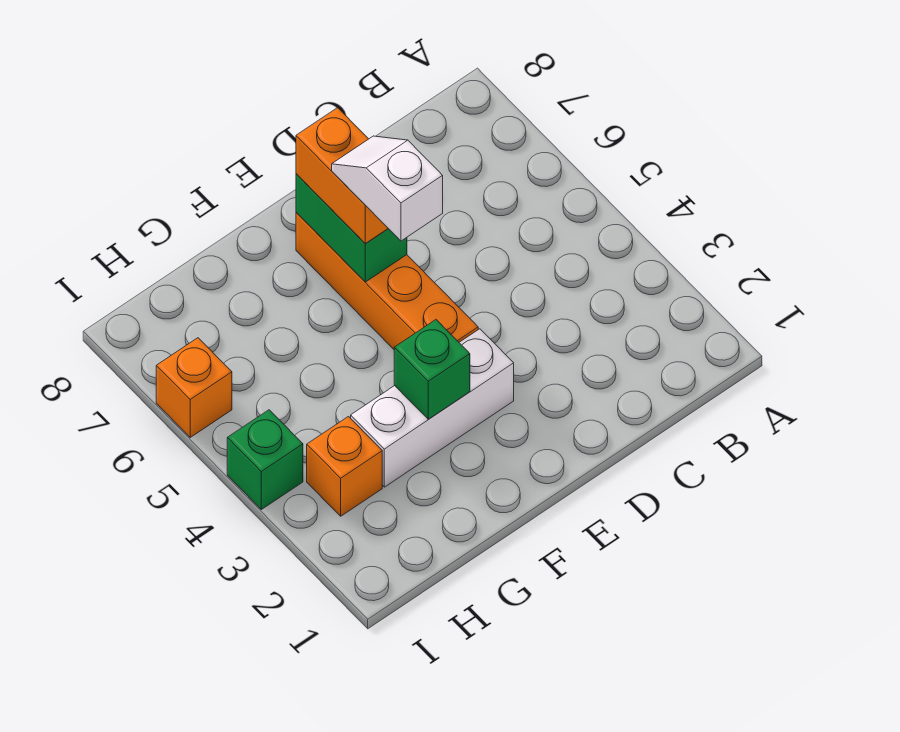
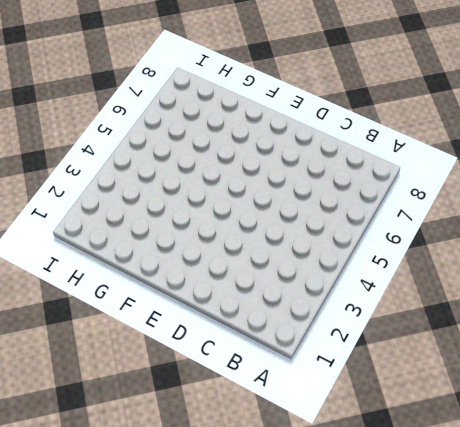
none -> white 1x3 brick [351,329,514,487]
none -> orange 1x4 brick [296,213,478,349]

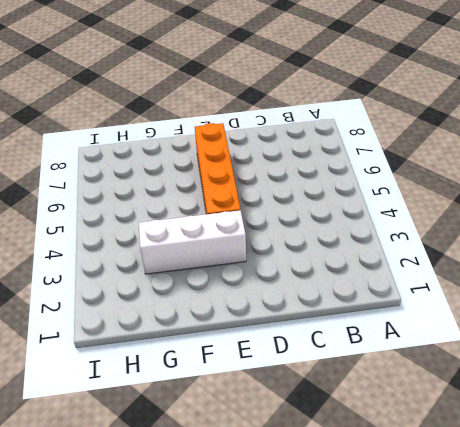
none -> orange 1x1 brick [307,417,382,516]
none -> green 1x1 brick [227,410,303,509]

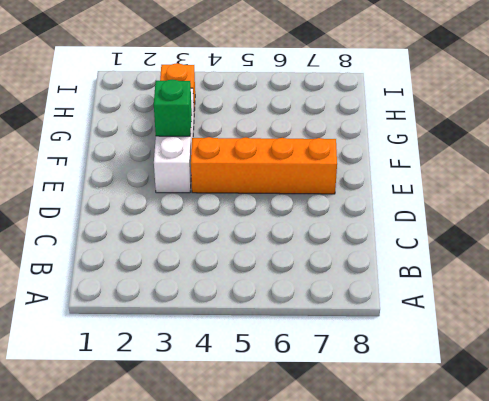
none -> green 1x1 brick [227,410,303,509]
none -> orange 1x1 brick [156,338,232,437]

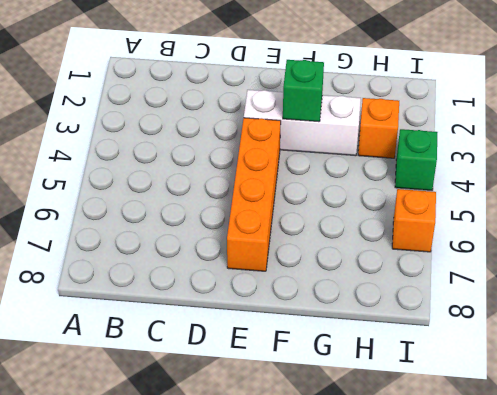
none -> green 1x2 brick [296,174,407,282]
none -> orange 1x2 brick [296,108,388,243]

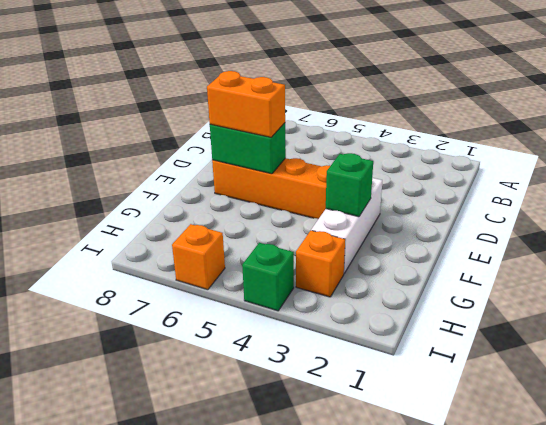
none -> white 1x2 slope [332,136,443,241]

